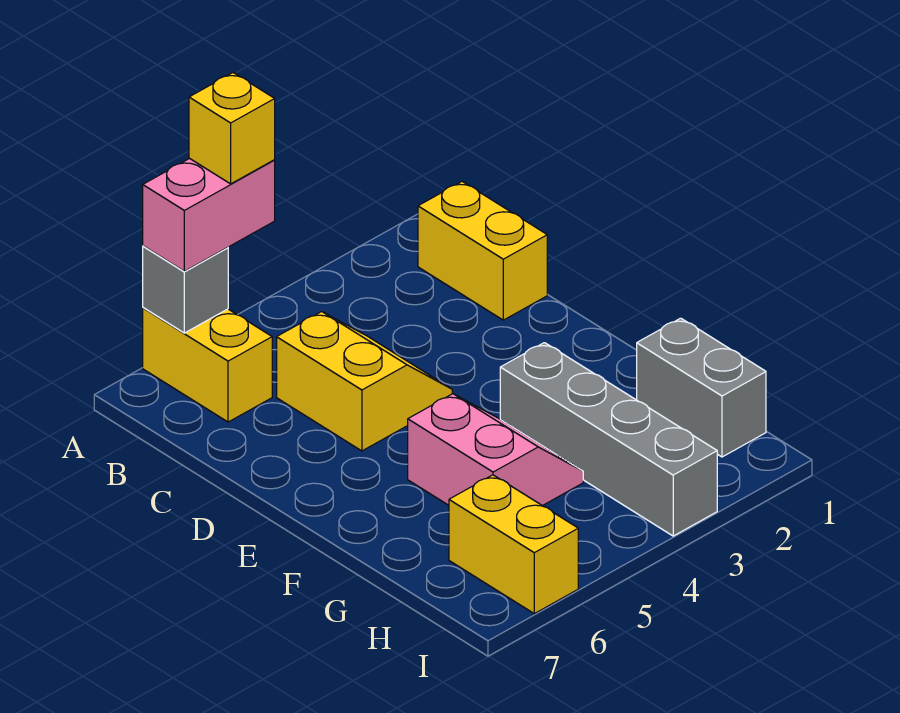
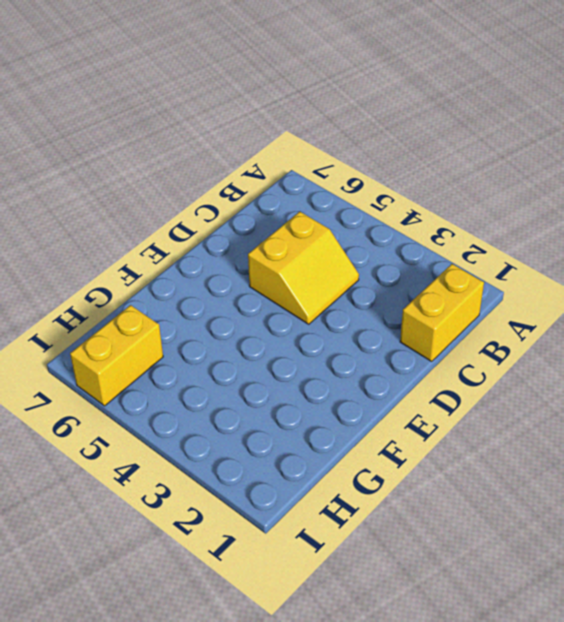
none -> yellow 1x2 brick [143,308,272,422]
none -> grey 1x4 brick [500,343,717,536]

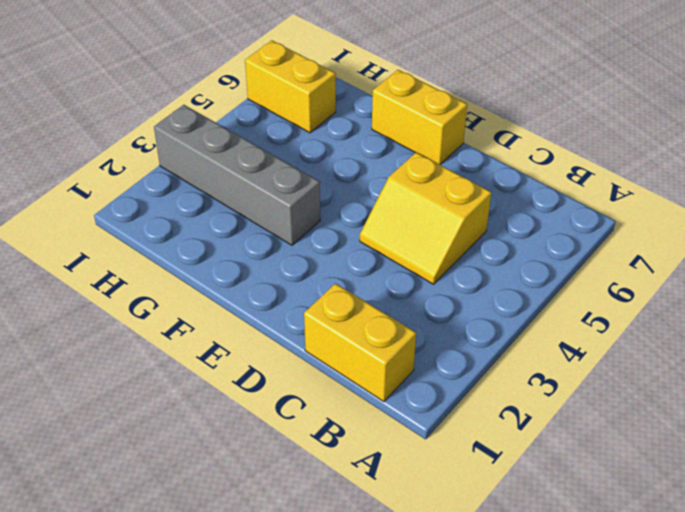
yellow 1x2 brick [372,70,467,164] -> yellow 1x2 brick moved to [143,308,272,422]
none -> pink 2x2 slope [408,394,583,506]
none -> grey 1x2 brick [637,318,766,457]

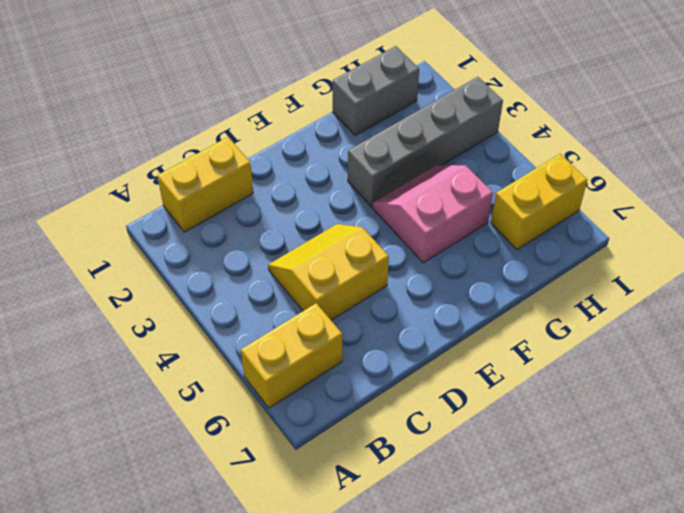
none -> grey 1x1 brick [143,246,228,333]
none -> pink 1x2 brick [143,158,275,271]

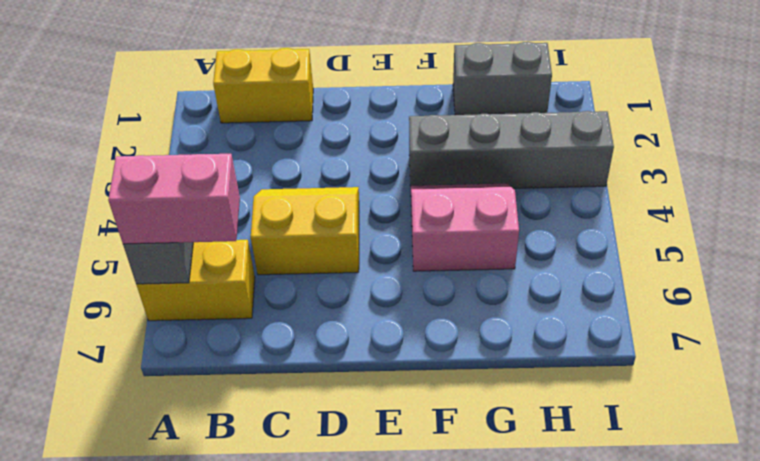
pink 1x2 brick [108,154,240,244] -> pink 1x2 brick turned to [143,158,275,271]
none -> yellow 1x2 brick [449,475,578,614]
none -> yellow 1x1 brick [189,73,275,184]

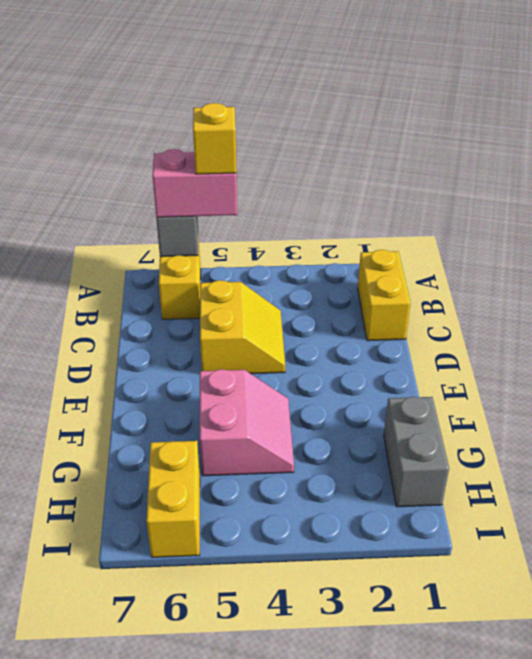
none -> grey 1x4 brick [500,343,717,536]

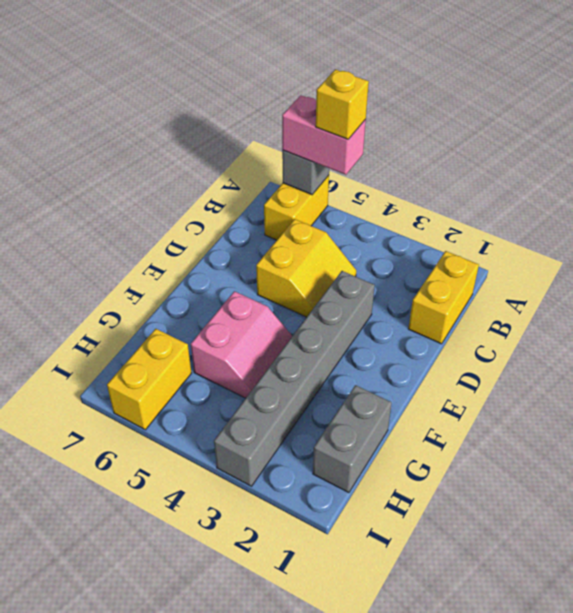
grey 1x6 brick [214,271,375,486] -> grey 1x4 brick [500,343,717,536]

